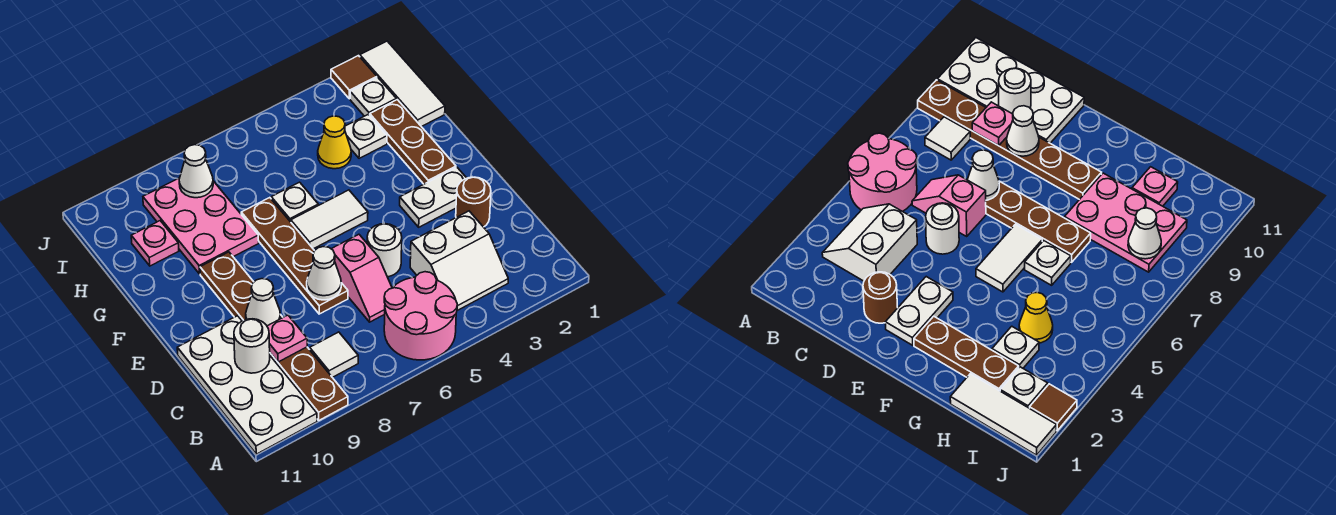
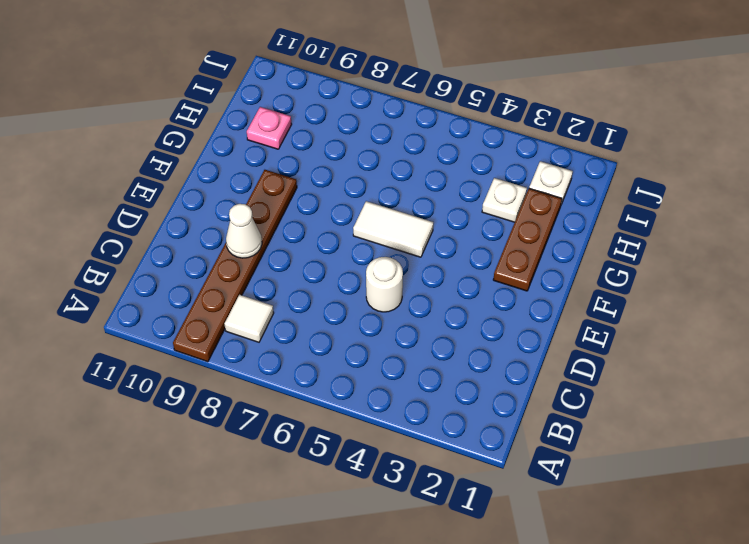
none -> pink 2x2 round brick [384,272,457,360]
none -> white 2x4 plate [177,316,317,454]
none -> white 2x2 slope [410,211,508,311]

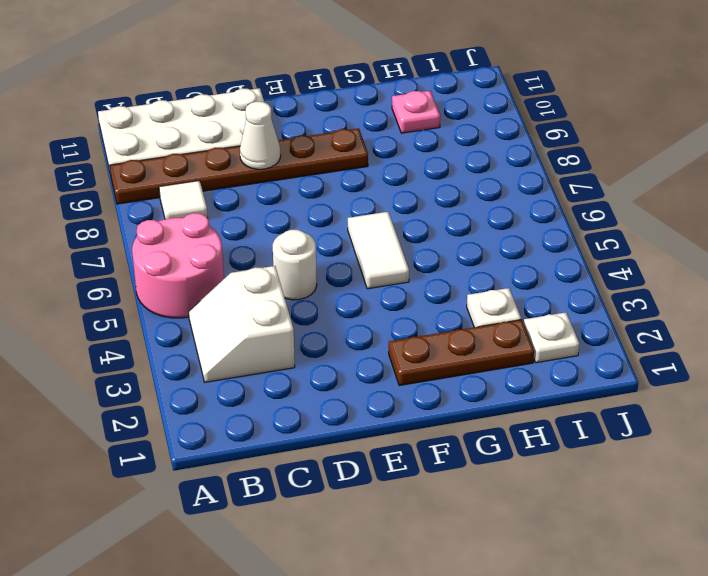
none -> pink 1x2 slope [332,234,392,322]
none -> brown 1x1 round brick [456,177,491,227]
none -> brown 1x4 plate [241,198,348,314]

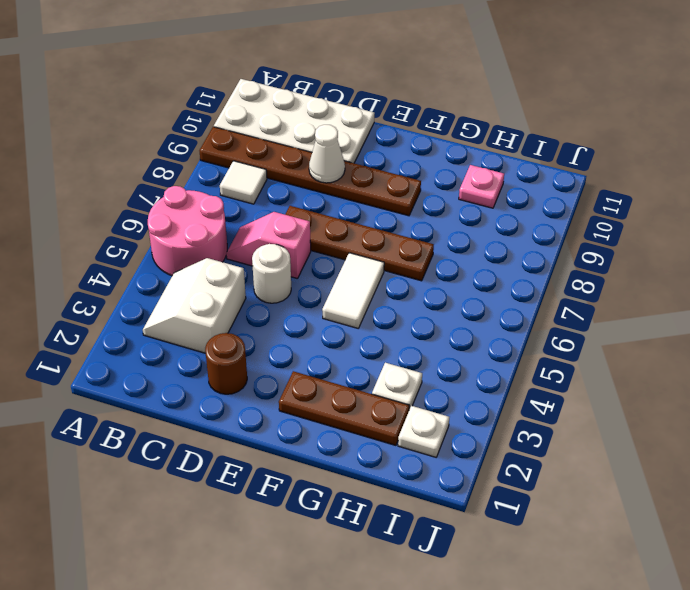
none -> white 1x2 plate [400,167,466,227]
none -> white 1x1 plate [271,182,318,222]
none -> pink 2x3 plate [143,178,259,274]

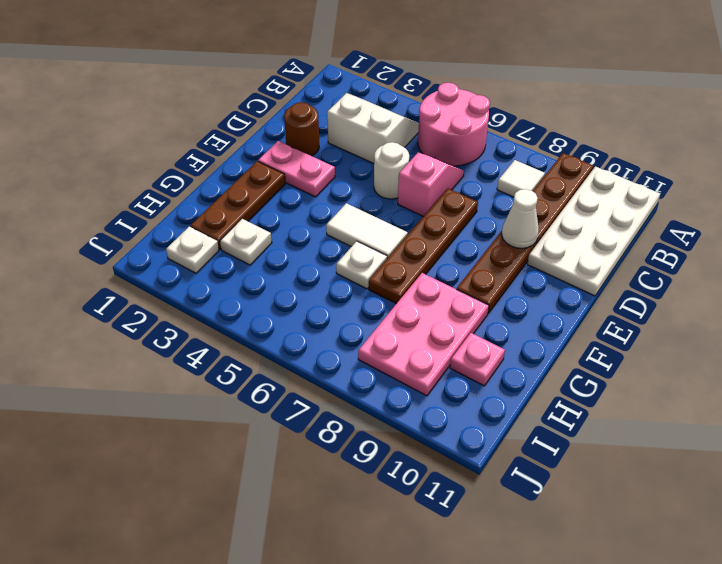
pink 1x2 plate [258,141,335,197] -> white 1x2 plate [400,167,466,227]
none -> white 1x3 tile [360,41,445,127]
none -> yellow 1x1 cone [318,116,351,169]
none -> brown 1x1 tile [331,56,377,99]

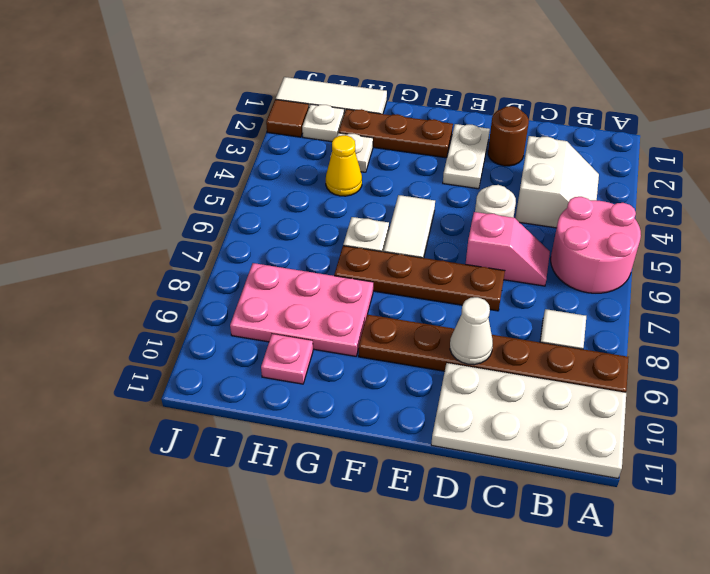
none -> pink 1x1 plate [267,315,307,362]
none -> white 1x1 round brick [234,319,270,373]
none -> white 1x1 cone [307,247,341,300]

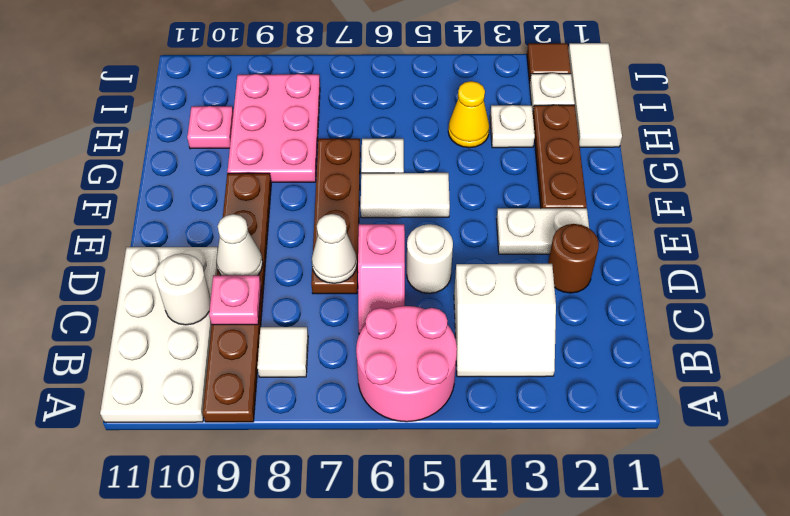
none -> white 1x1 cone [179,145,213,198]

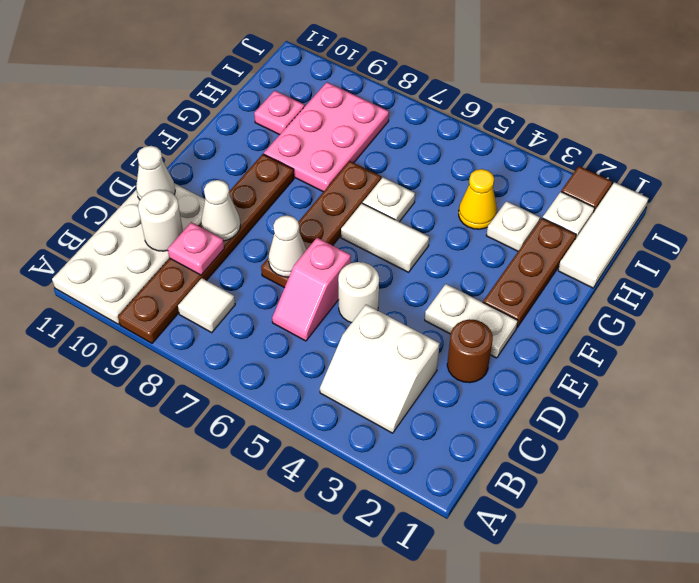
white 1x1 cone [136,146,175,200] -> white 1x1 cone moved to [179,145,213,198]
none -> pink 2x2 round brick [384,272,457,360]

